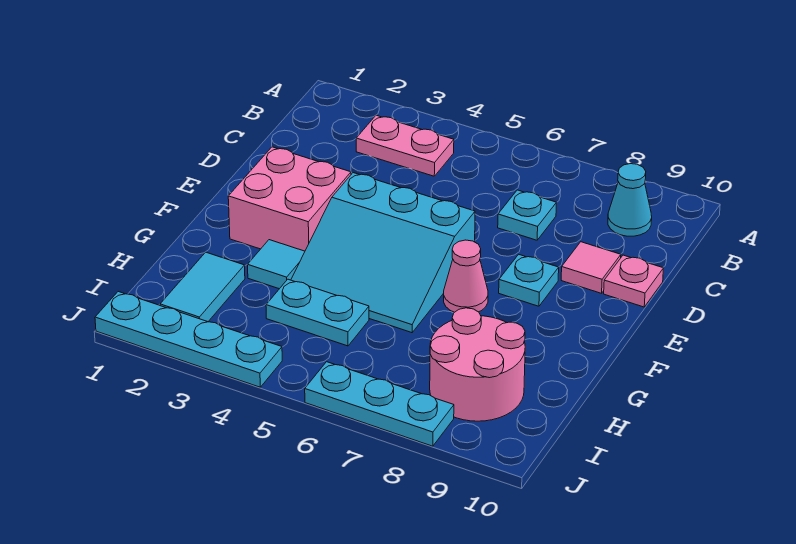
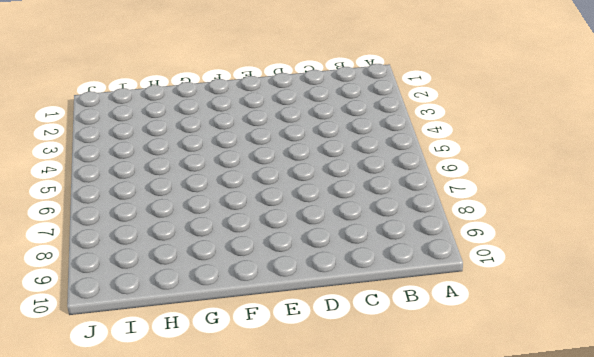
none -> pink 1x2 plate [356,115,454,176]
none -> cyan 1x1 cone [608,164,652,236]
none -> cyan 1x1 plate [498,190,557,240]

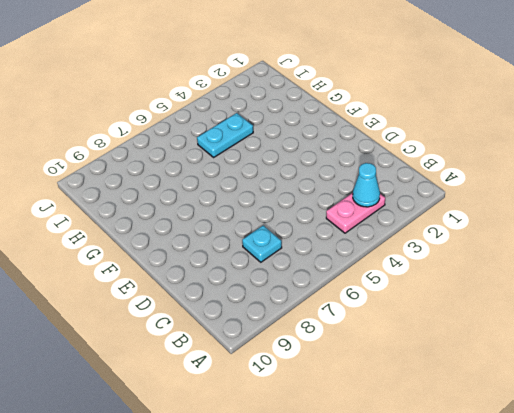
cyan 1x1 cone [353,163,380,207] -> cyan 1x1 cone moved to [608,164,652,236]
none -> pink 1x1 tile [561,242,621,293]
none -> pink 1x1 plate [604,255,664,307]
none -> pink 2x2 brick [228,147,351,251]

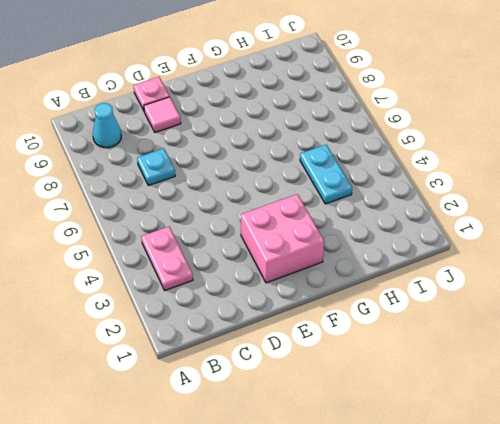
none -> cyan 3x3 slope [291,173,475,333]
none -> cyan 1x1 plate [499,254,559,306]
none -> pink 1x1 cone [444,240,488,312]

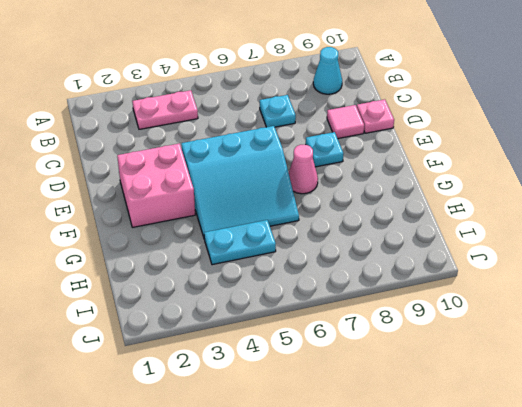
none -> cyan 1x1 tile [248,240,305,289]
none -> cyan 1x2 tile [160,252,245,322]
none -> pink 2x2 round brick [430,308,525,421]

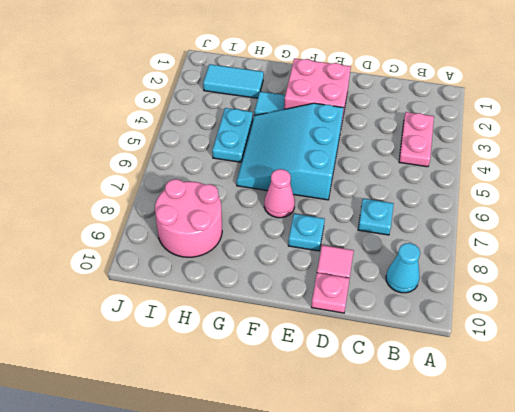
none -> cyan 1x4 plate [95,292,282,387]
none -> cyan 1x3 plate [305,362,454,446]

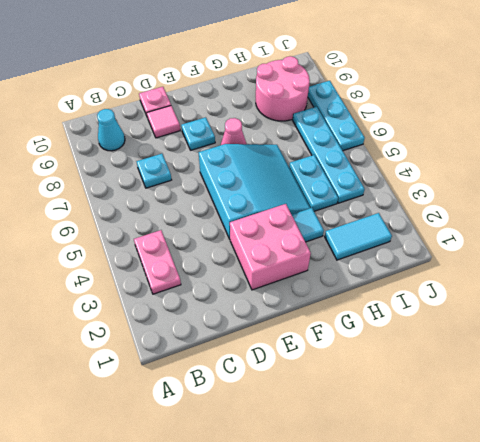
cyan 1x4 plate [293,107,365,203] -> cyan 1x4 plate moved to [95,292,282,387]

